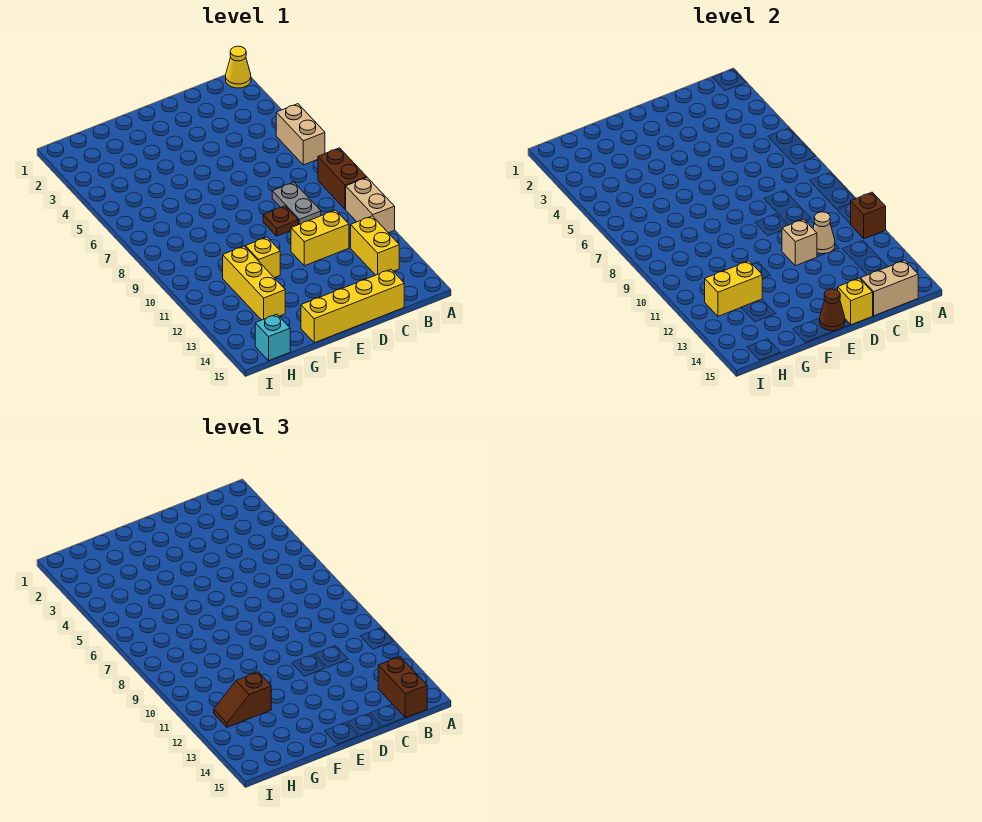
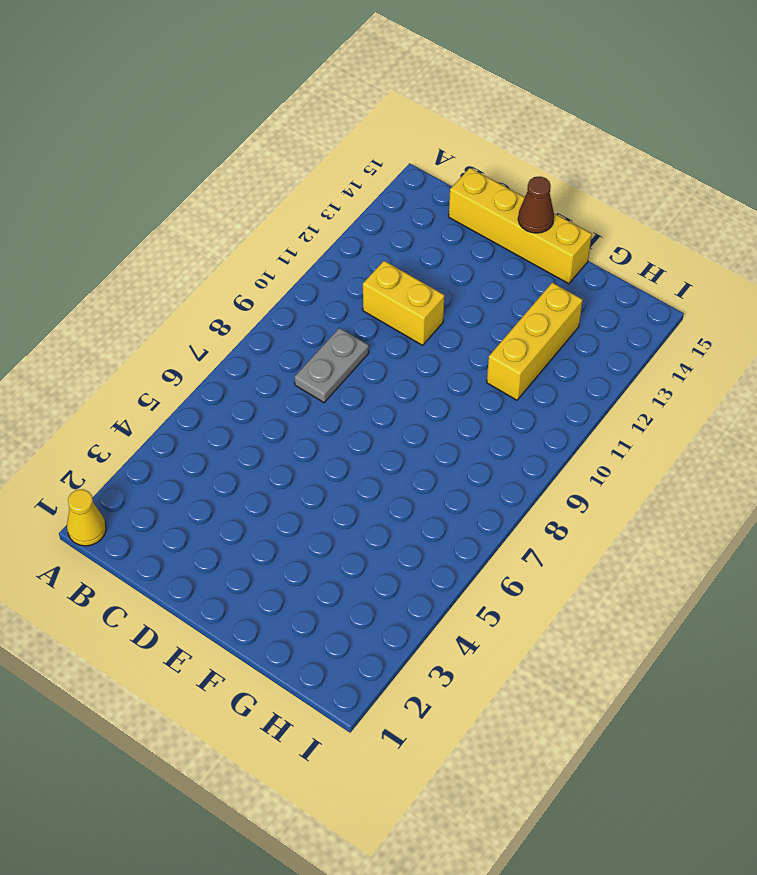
none -> tan 1x2 brick [276,104,325,165]
none -> brown 1x2 brick [318,148,367,209]
none -> tan 1x2 brick [346,177,395,233]

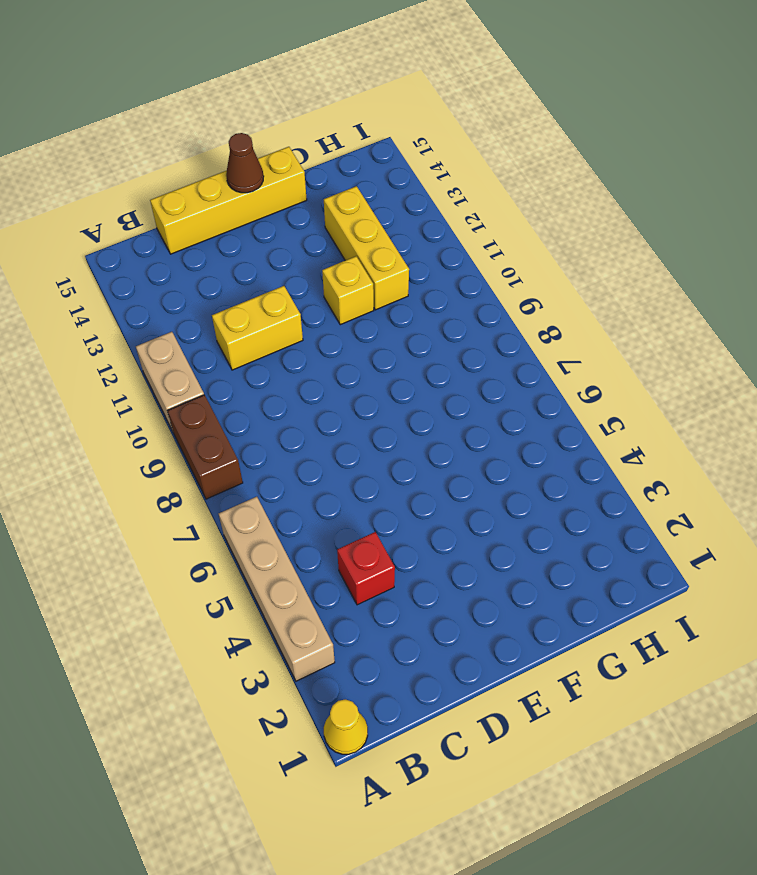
tan 1x4 brick [219,497,335,681] -> tan 1x2 brick [276,104,325,165]
red 1x1 brick [337,532,395,605] -> none
none -> yellow 1x2 brick [351,216,399,275]
none -> grey 1x2 plate [272,182,321,225]
none -> brown 1x1 plate [263,206,298,236]

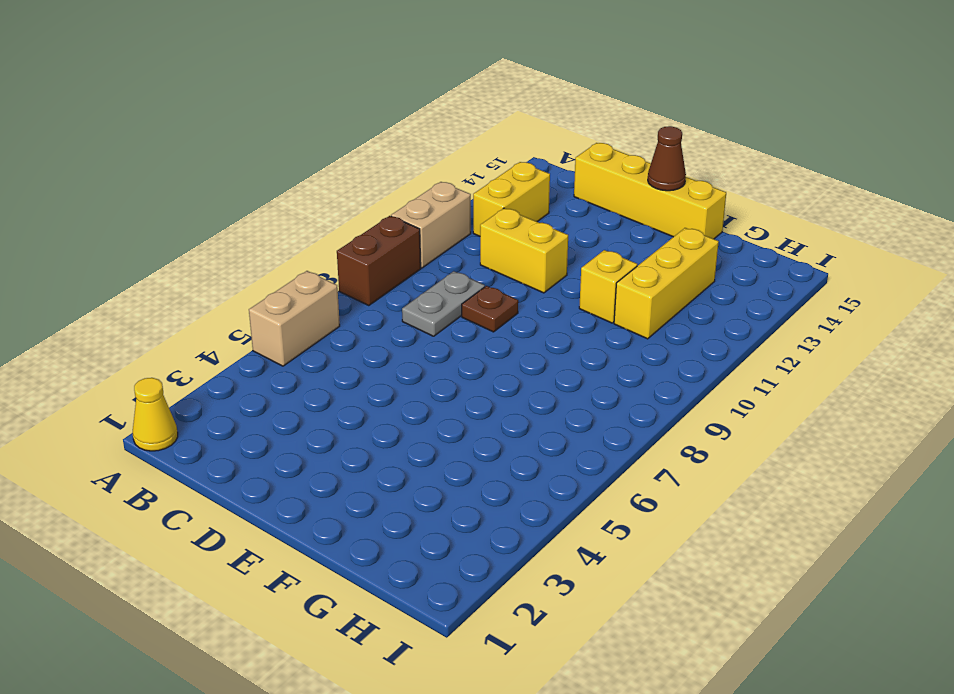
none -> cyan 1x1 brick [255,314,290,361]
none -> brown 1x1 brick [851,192,886,239]
none -> tan 1x2 brick [860,260,918,316]

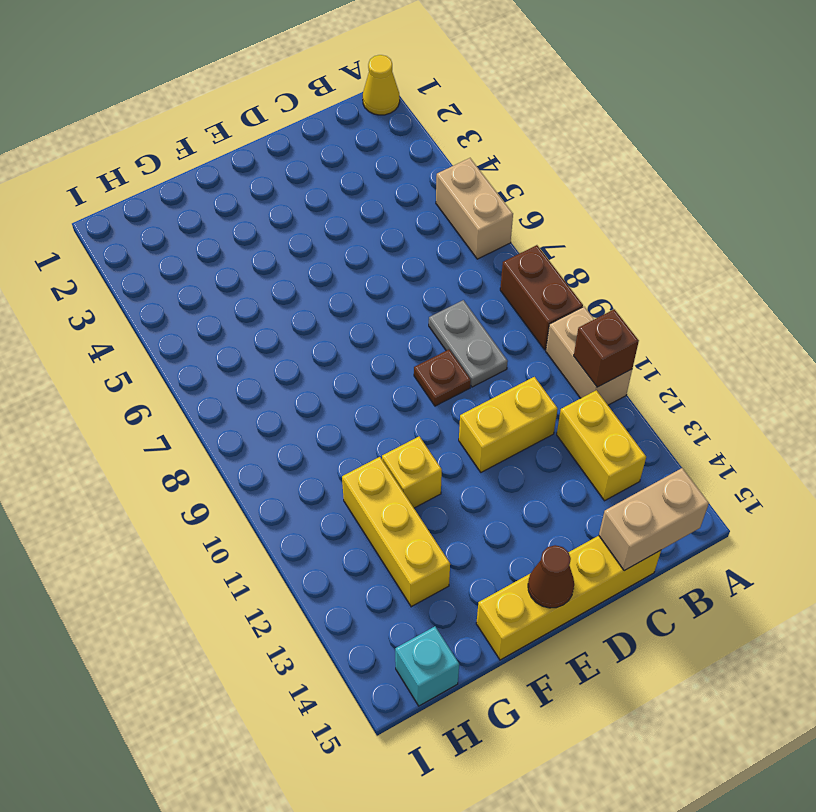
none -> tan 1x1 cone [813,212,835,254]
none -> tan 1x1 brick [782,219,817,266]
none -> yellow 1x1 brick [838,278,873,325]

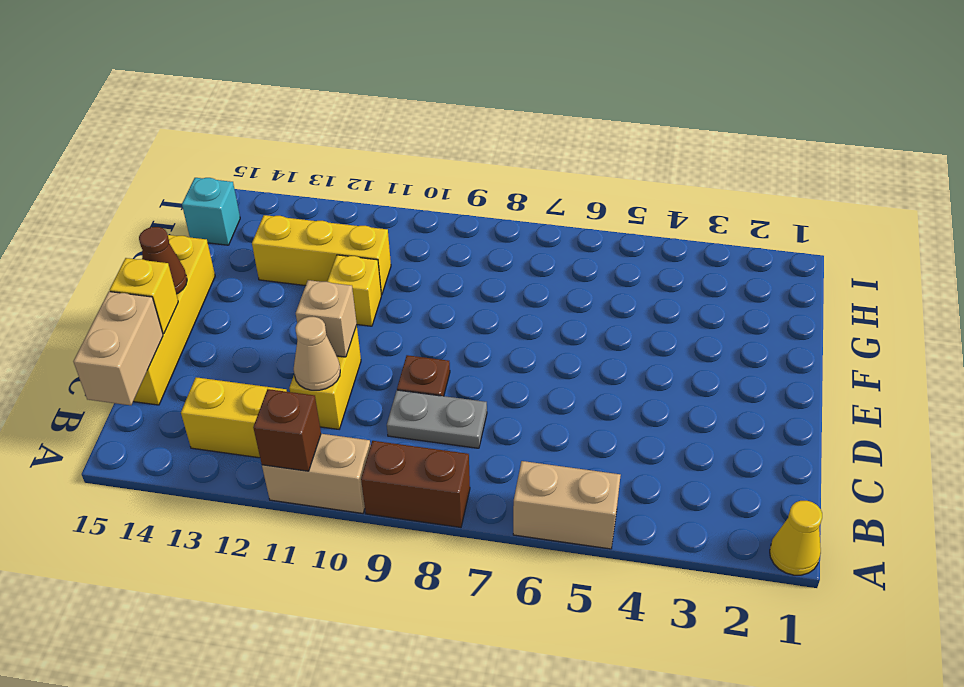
none -> yellow 1x2 brick [705,261,762,316]
none -> brown 1x2 brick [378,657,427,718]
none -> brown 1x2 slope [214,672,271,727]

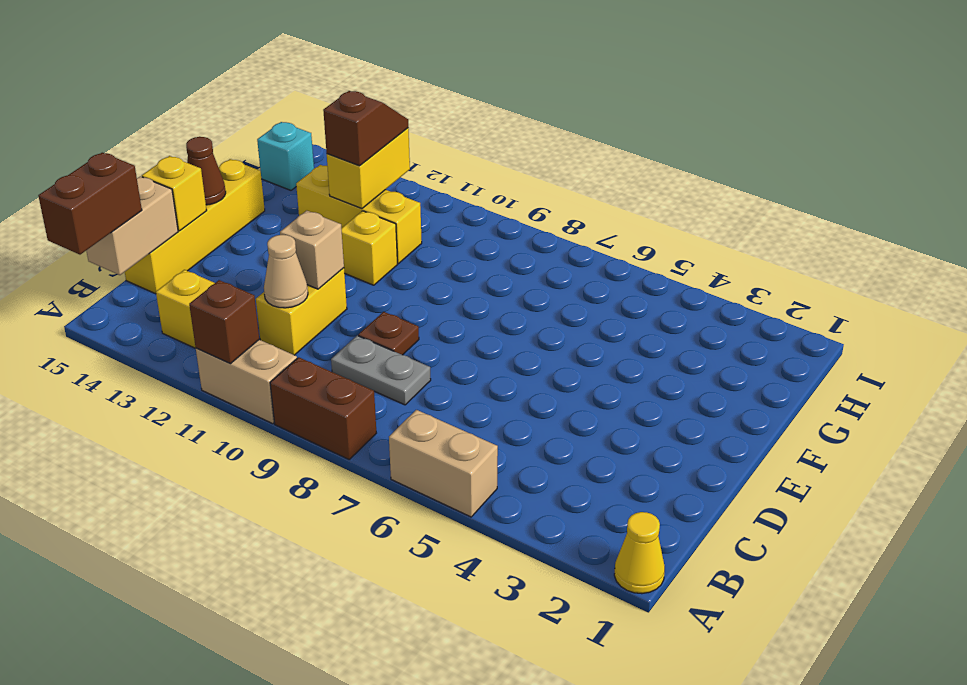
brown 1x2 brick [38,153,142,255] -> brown 1x2 brick turned to [378,657,427,718]

